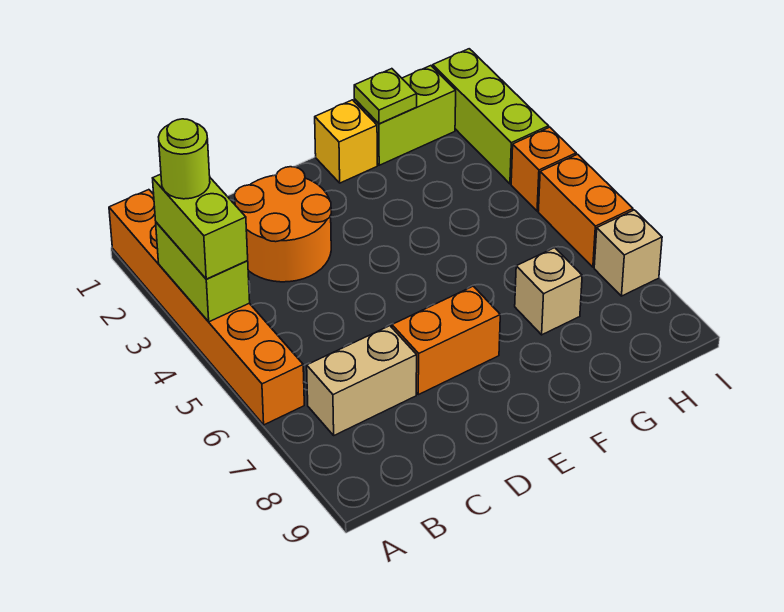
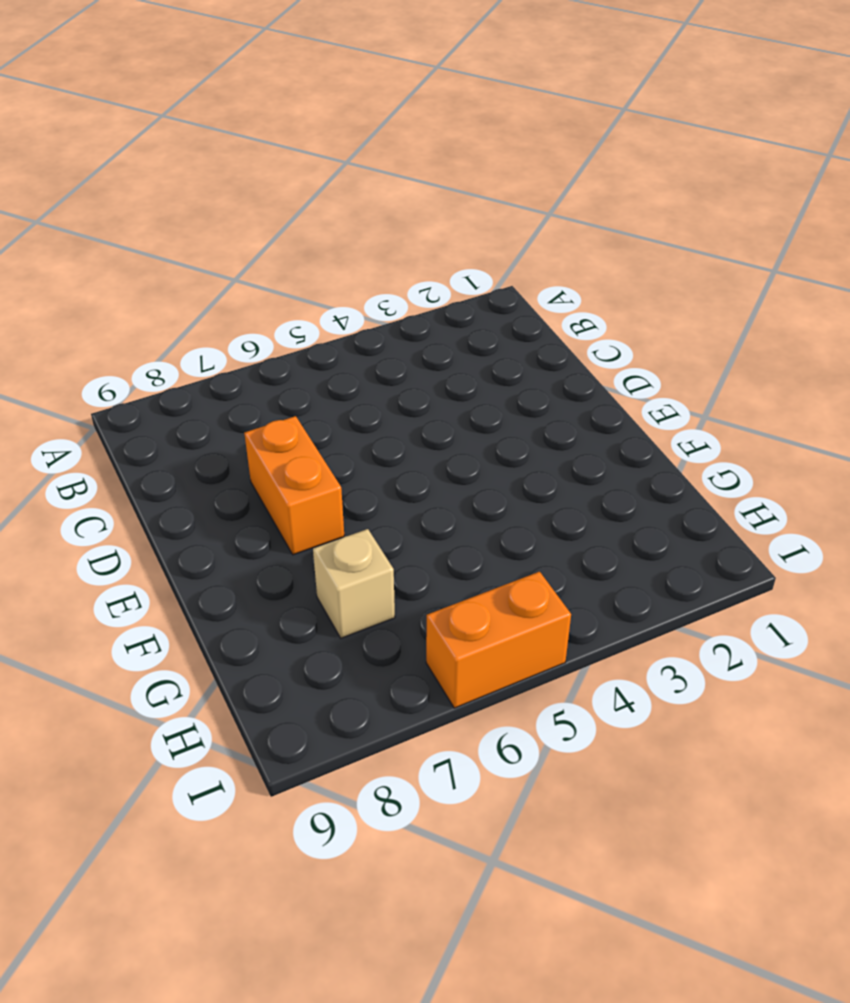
none -> orange 1x6 brick [109,190,304,425]
none -> tan 1x2 brick [307,326,417,435]
none -> orange 2x2 round brick [235,167,331,282]

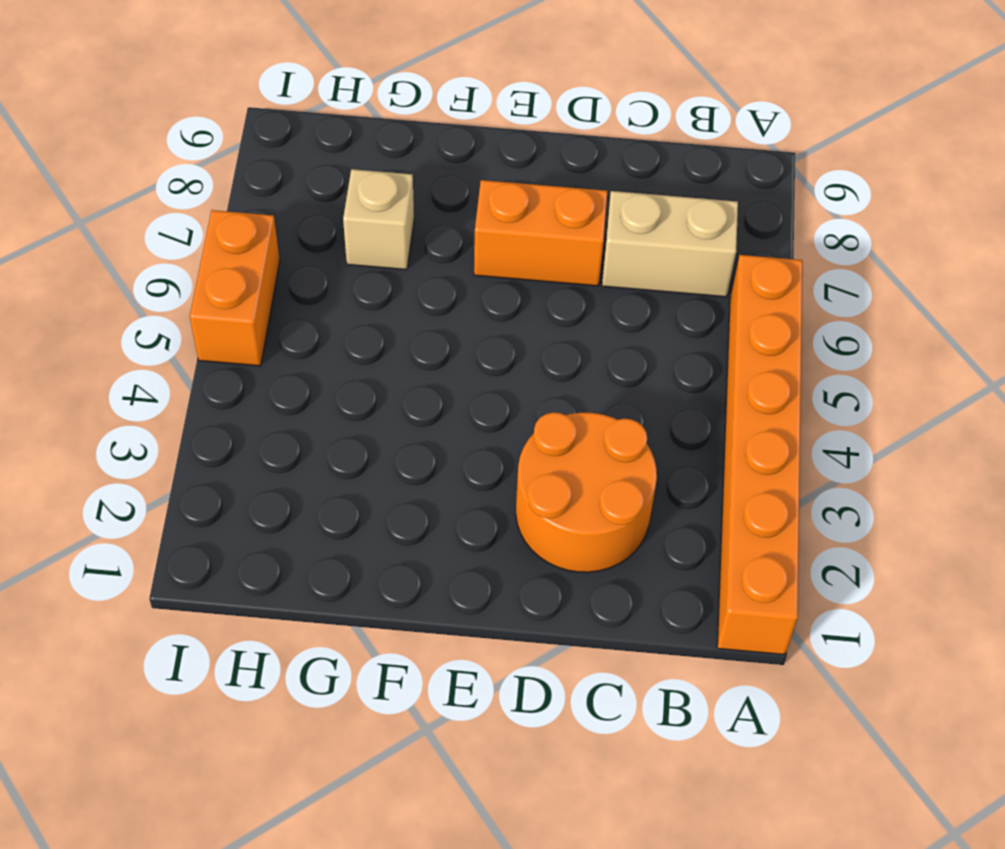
none -> yellow 1x1 brick [315,100,377,183]
none -> lime 1x2 brick [354,66,456,165]
none -> lime 1x3 brick [433,49,549,184]

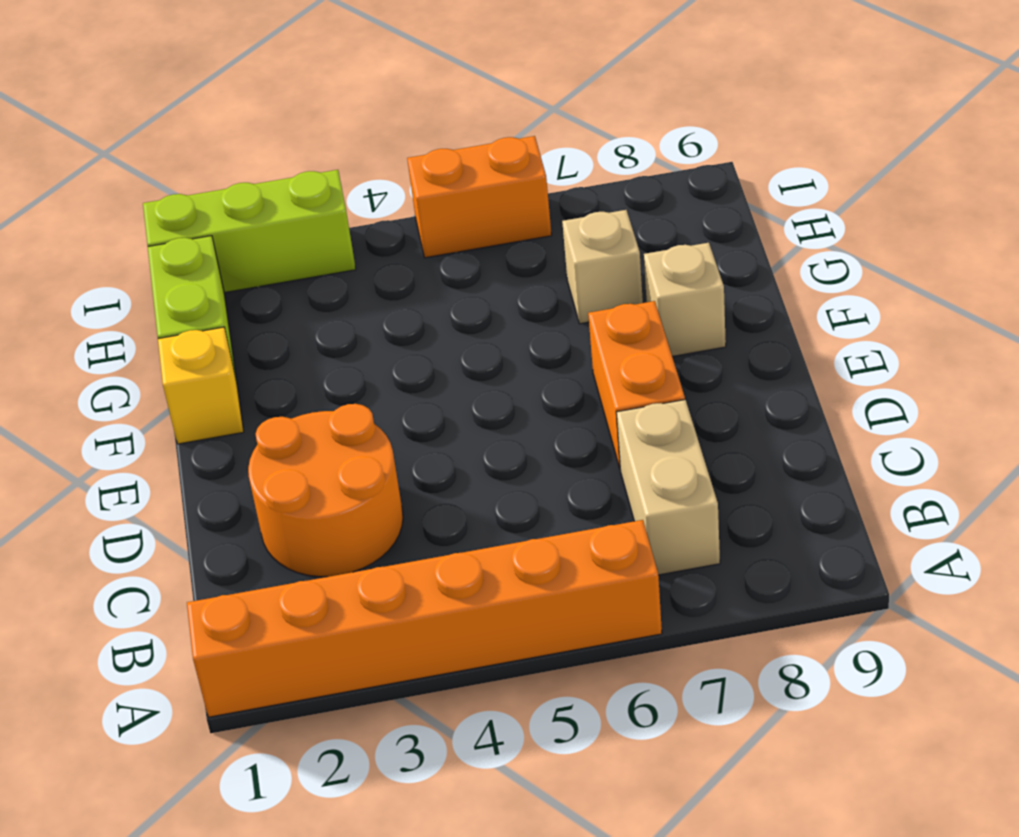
tan 1x1 brick [644,243,726,357] -> tan 1x1 brick moved to [594,210,662,296]
none -> orange 1x1 brick [511,127,576,211]
none -> lime 1x2 brick [156,222,250,322]
none -> lime 1x1 plate [354,69,417,124]

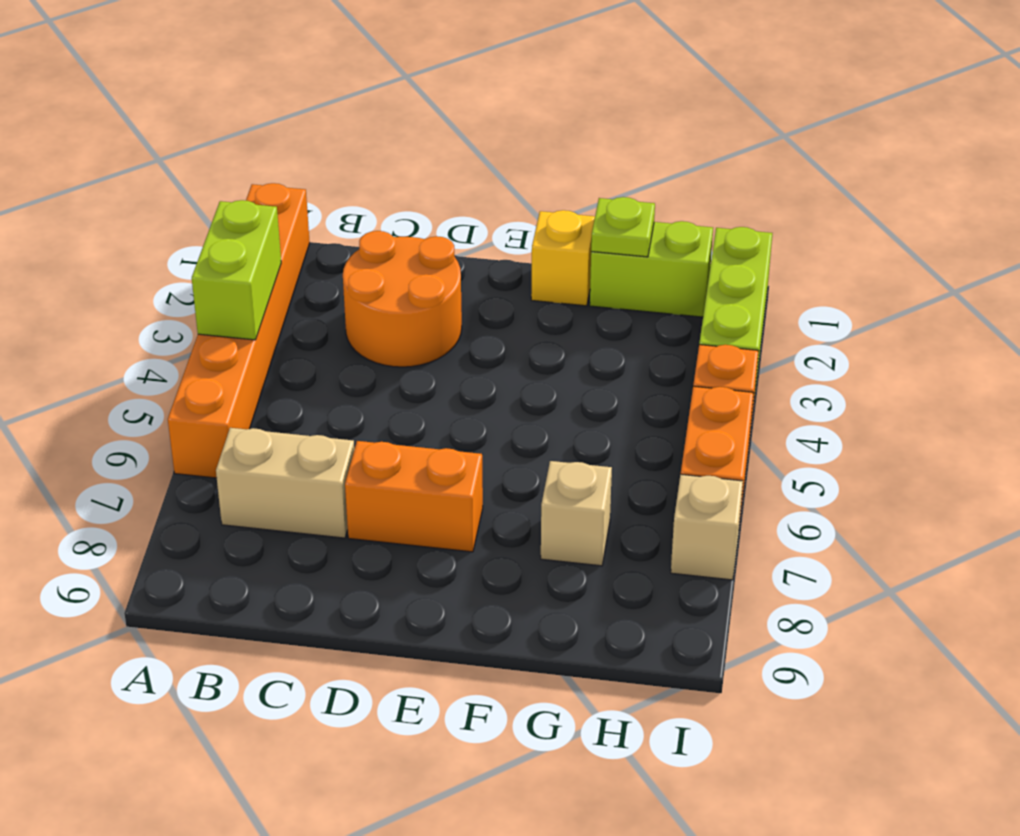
none -> lime 1x2 brick [153,174,248,279]
none -> lime 1x1 round brick [159,119,210,199]

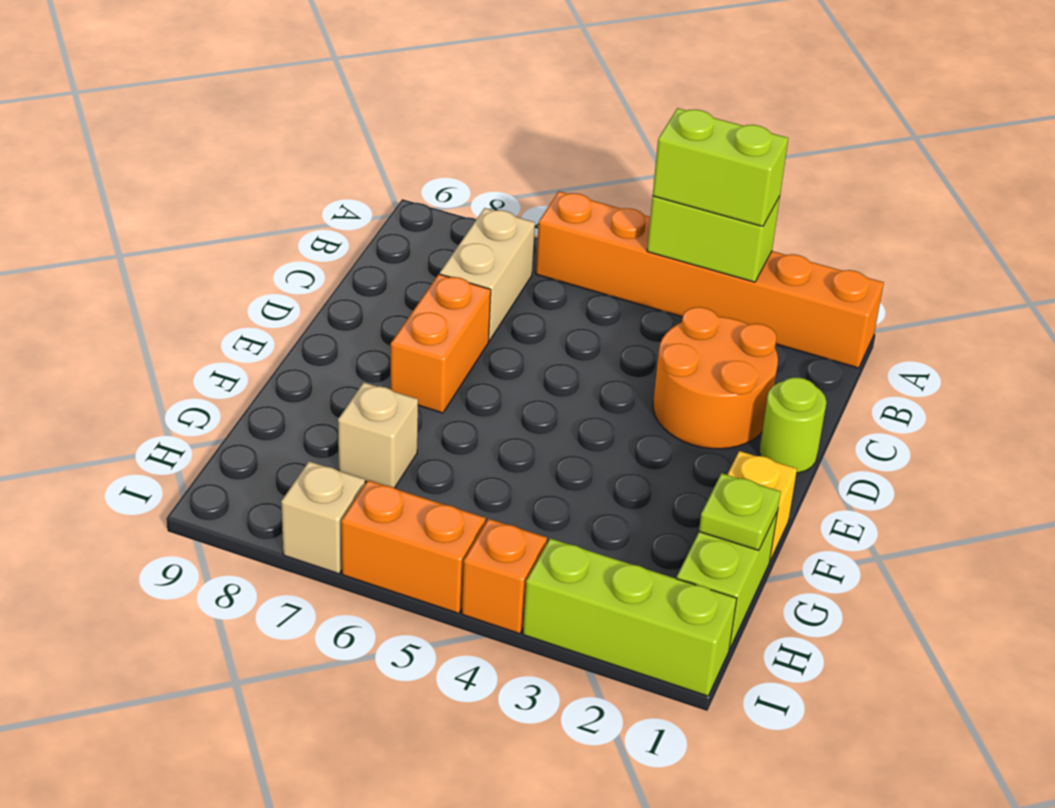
lime 1x1 round brick [759,378,826,473] -> lime 1x1 round brick moved to [159,119,210,199]

